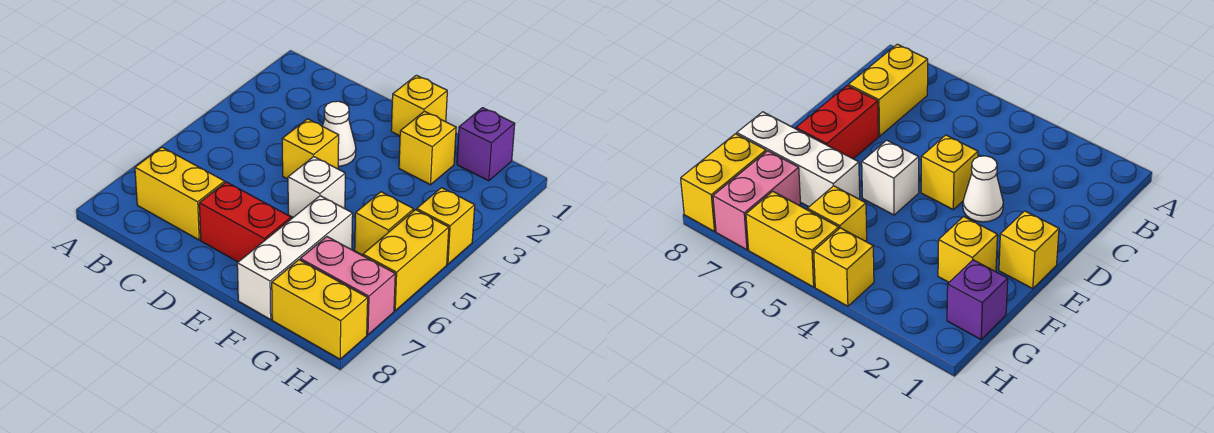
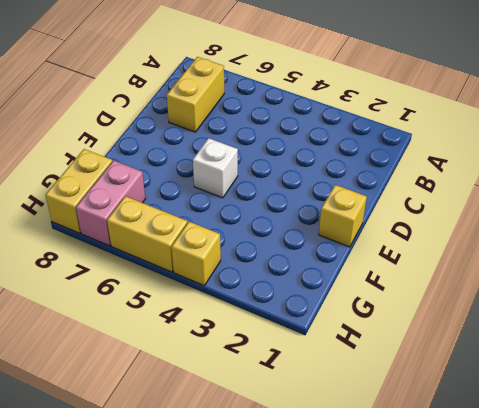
none -> white 1x1 cone [323,101,356,166]
none -> yellow 1x1 brick [282,119,339,179]
none -> red 1x2 brick [199,182,291,262]

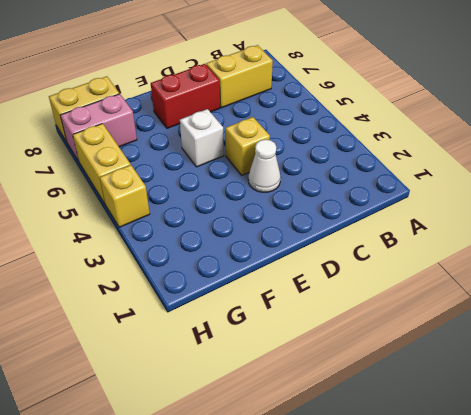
none -> yellow 1x1 brick [391,75,447,136]
none -> yellow 1x1 brick [399,111,456,185]
none -> white 1x3 brick [237,196,353,320]

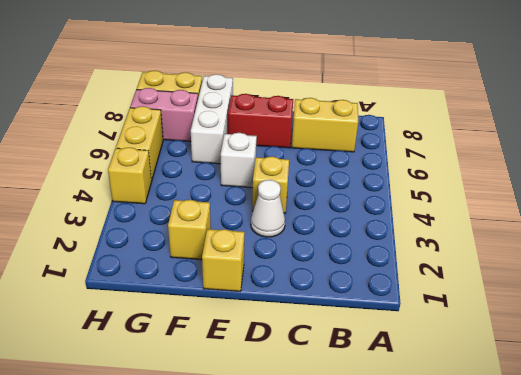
none -> purple 1x1 brick [457,108,515,181]
none -> yellow 1x1 brick [355,192,414,255]

